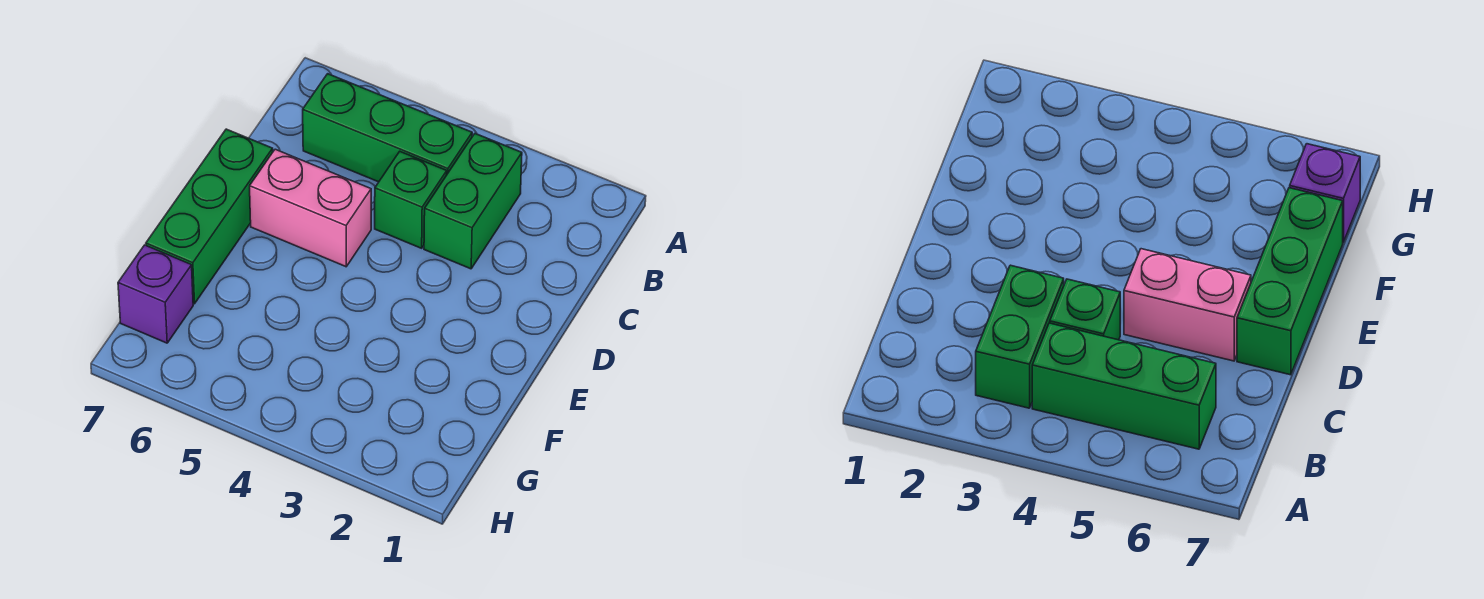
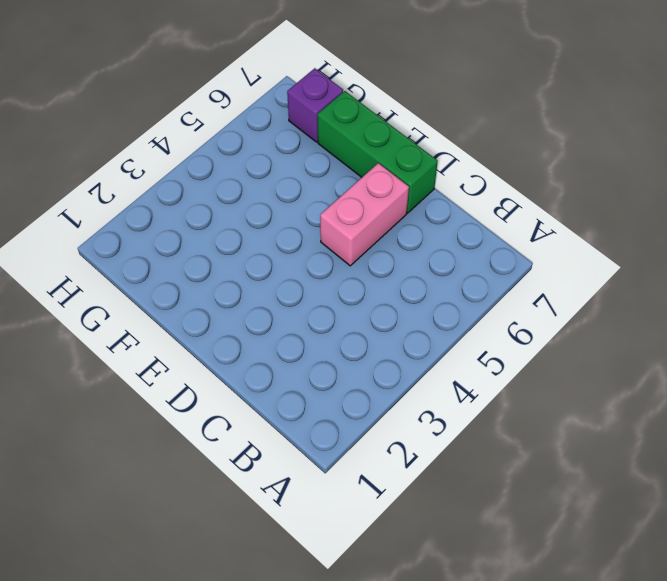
none -> green 1x2 brick [424,134,522,269]
none -> green 1x3 brick [303,74,472,182]

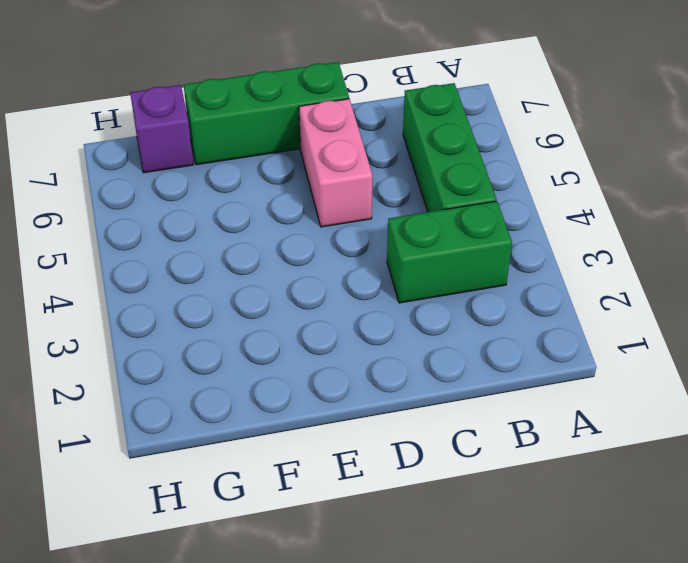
none -> green 1x1 brick [375,152,447,248]

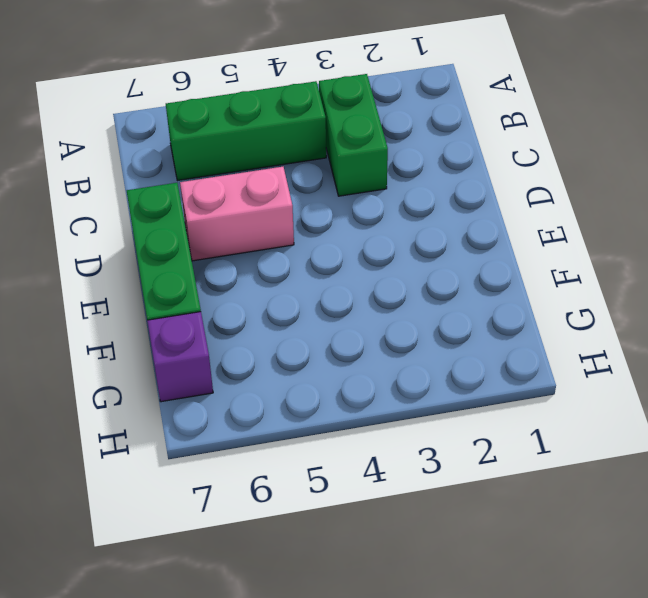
none -> green 1x1 brick [375,152,447,248]

